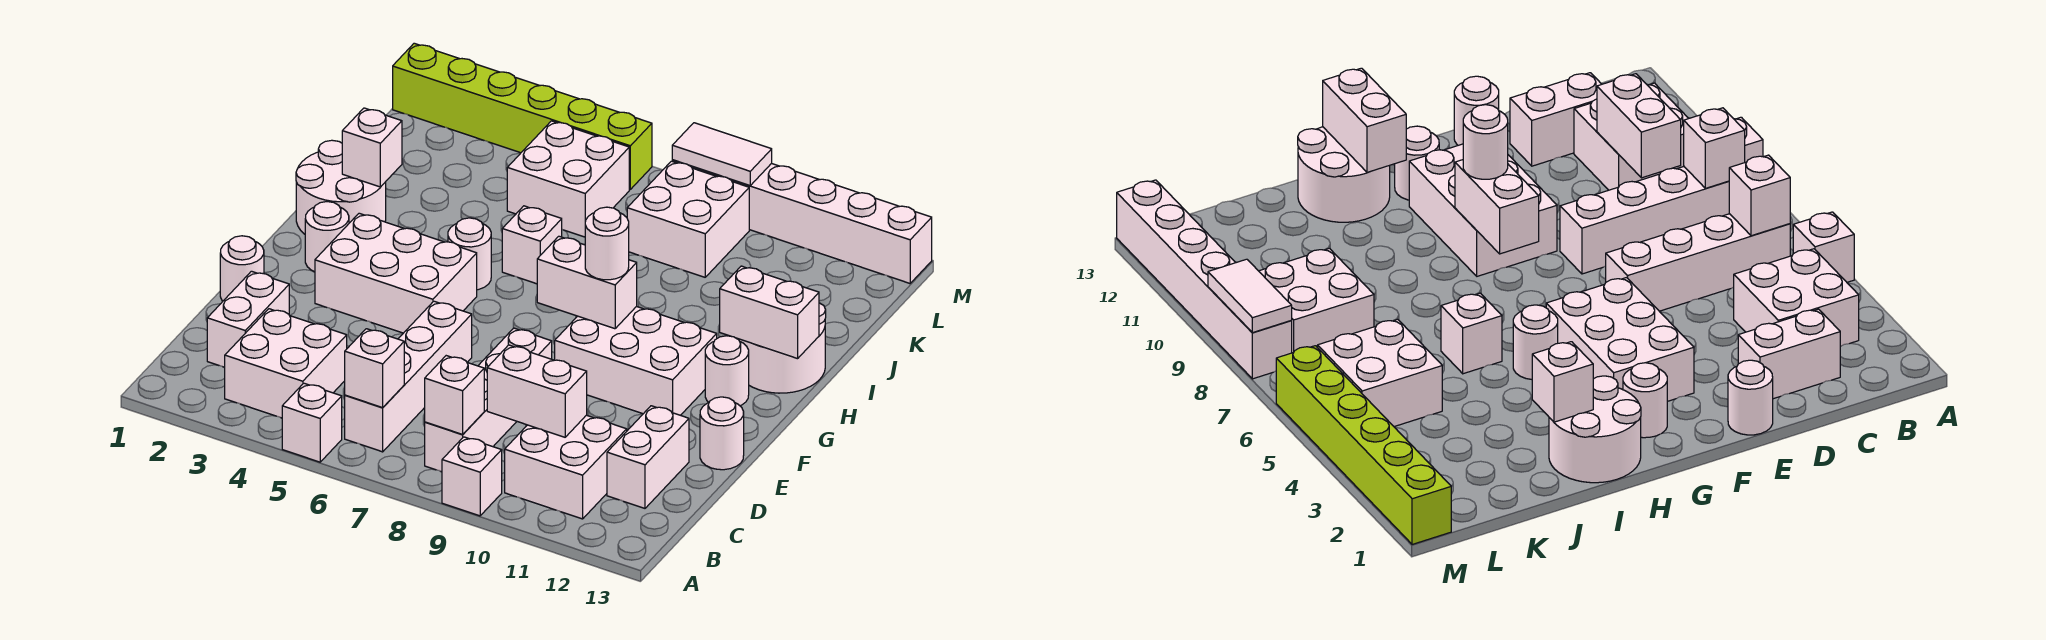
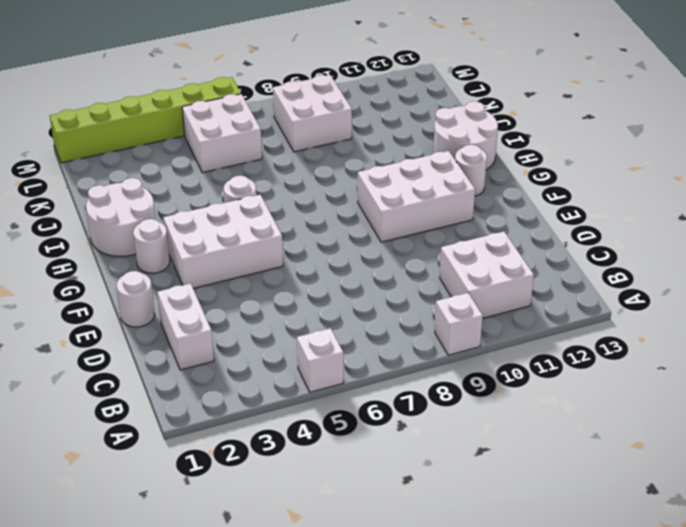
none -> white 2x2 brick [224,309,347,418]
none -> white 1x4 brick [345,301,472,452]
none -> white 1x4 brick [425,328,552,472]
none -> white 1x2 brick [607,406,689,508]

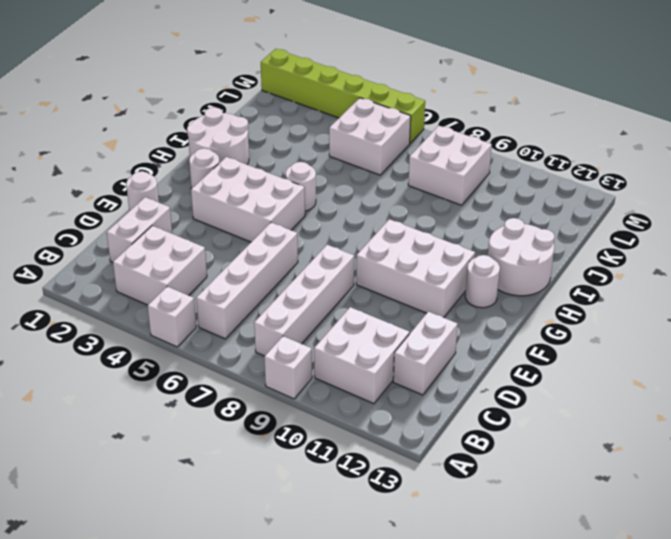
none -> white 1x1 round brick [700,397,744,470]
none -> white 1x1 brick [502,206,562,284]
none -> white 1x6 brick [672,160,932,283]
none -> white 1x1 brick [345,329,404,408]

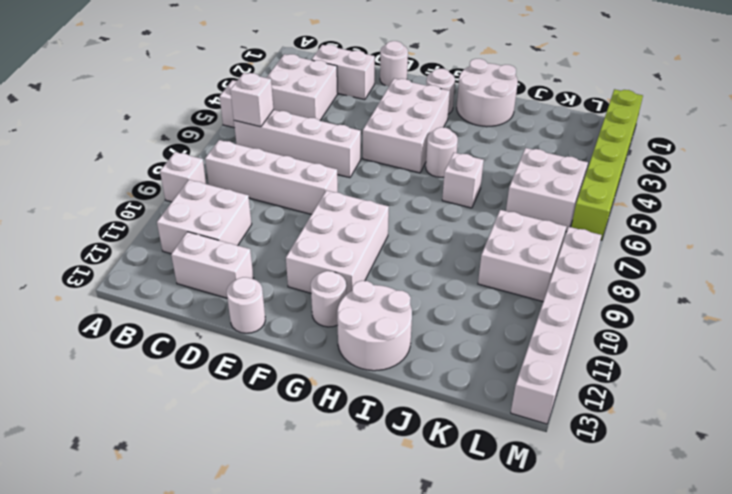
none -> white 1x1 brick [425,356,484,434]
none -> white 1x2 brick [487,345,587,437]
none -> white 1x2 brick [537,236,637,329]
none -> white 1x2 brick [720,266,819,359]

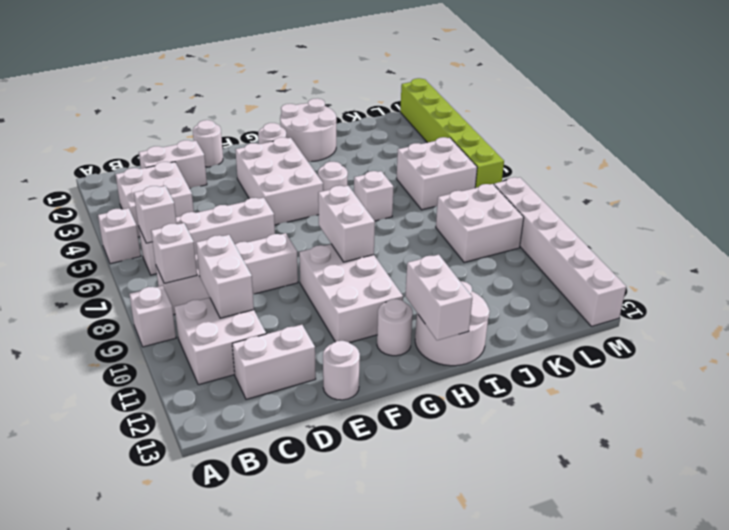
none -> white 1x1 brick [342,108,402,187]
none -> white 1x2 tile [672,123,772,185]
none -> white 1x1 round brick [585,207,629,280]

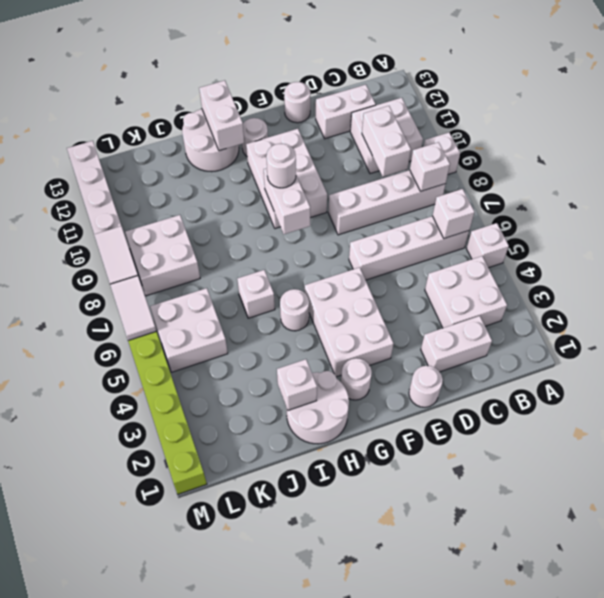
white 1x2 tile [110,276,156,340] -> none

